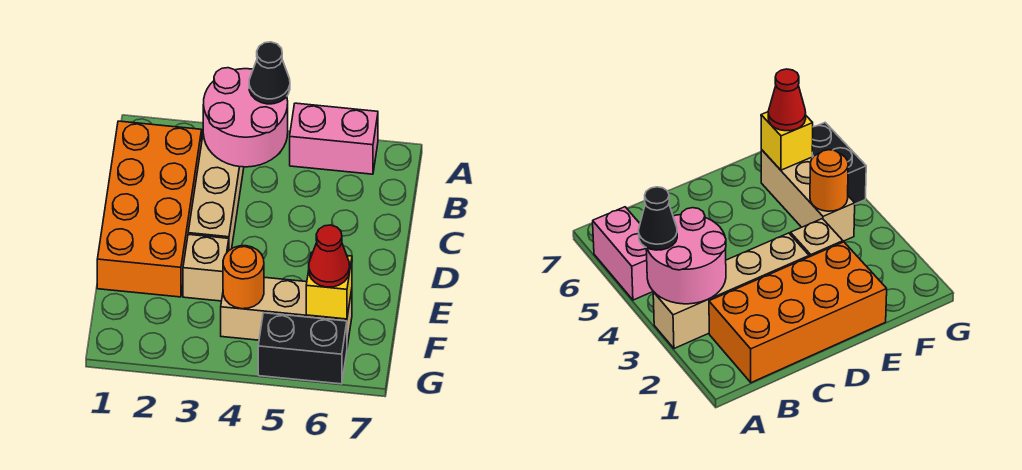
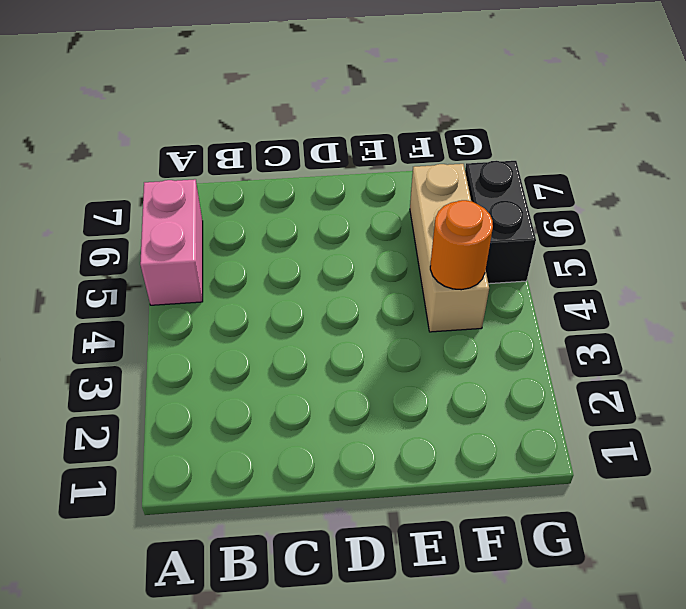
none -> tan 1x4 brick [188,134,244,250]
none -> orange 2x4 brick [97,121,202,297]

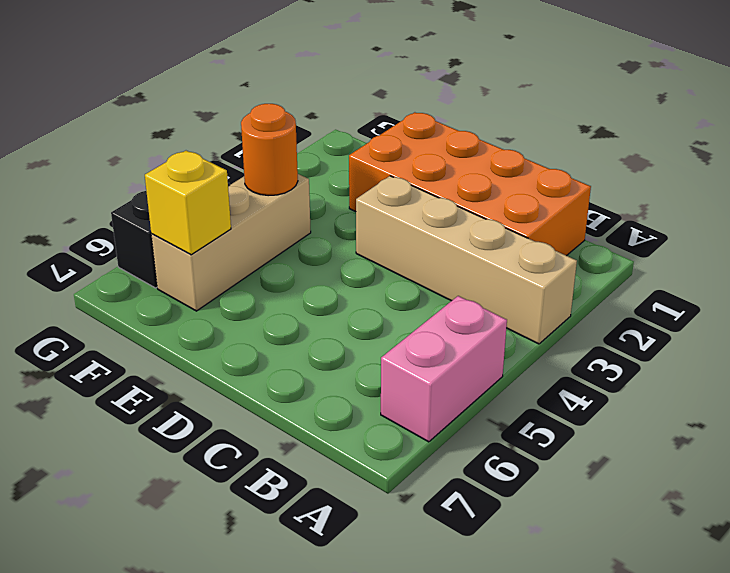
none -> tan 1x1 brick [183,234,229,301]
none -> pink 2x2 round brick [203,68,288,167]

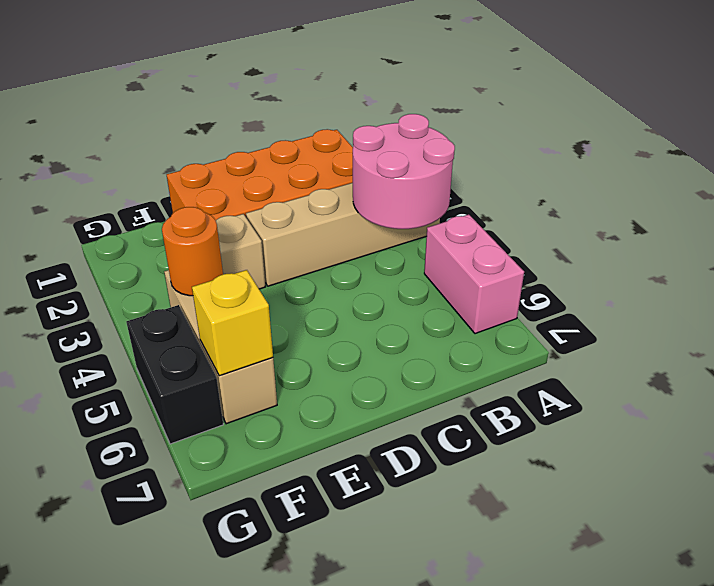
none -> black 1x1 cone [249,42,290,104]
none -> red 1x1 cone [309,225,350,287]

